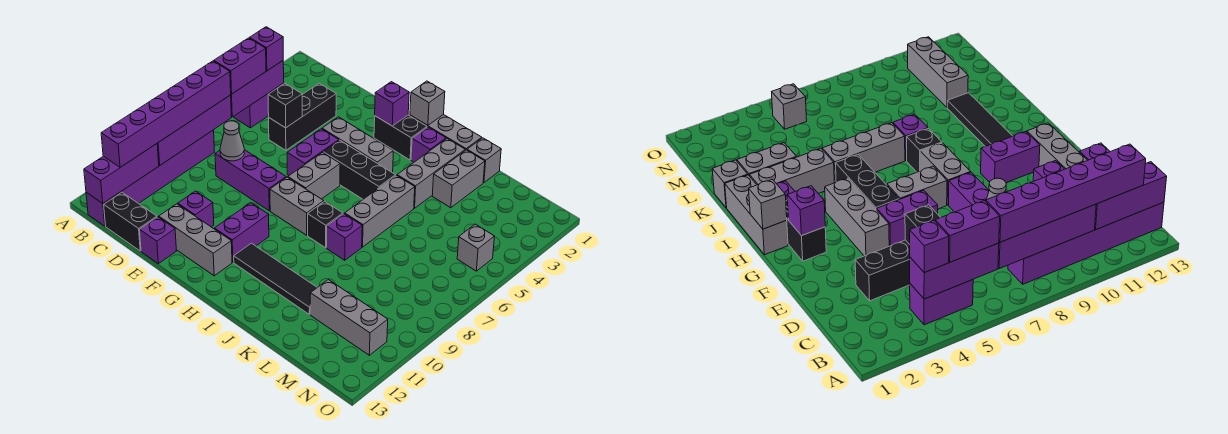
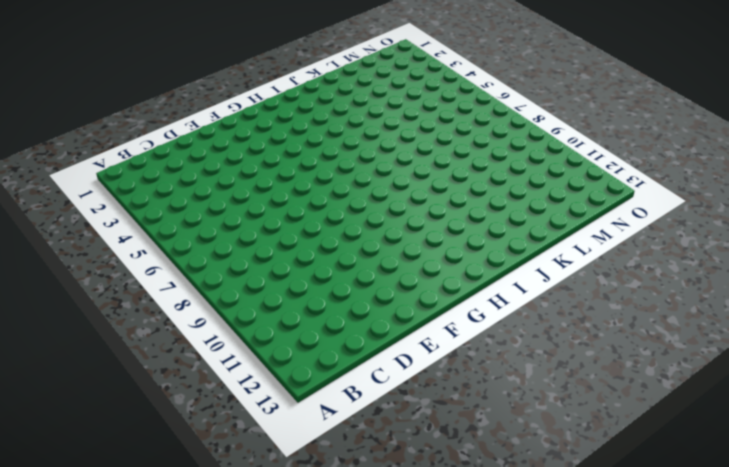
none -> purple 1x2 brick [234,83,284,128]
none -> purple 1x6 brick [86,130,214,226]
none -> black 1x2 brick [104,192,157,251]
none -> black 1x3 brick [269,83,336,150]

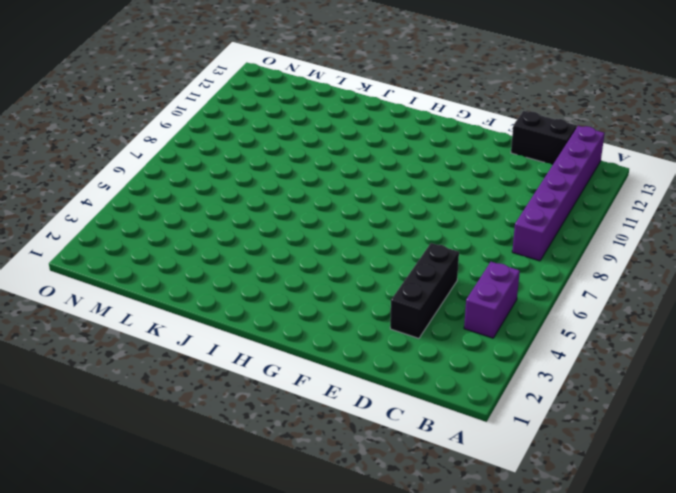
none -> purple 1x3 brick [215,150,286,211]
none -> purple 1x1 brick [178,191,214,227]
none -> grey 1x3 brick [159,204,232,276]
none -> purple 1x1 brick [140,217,176,264]

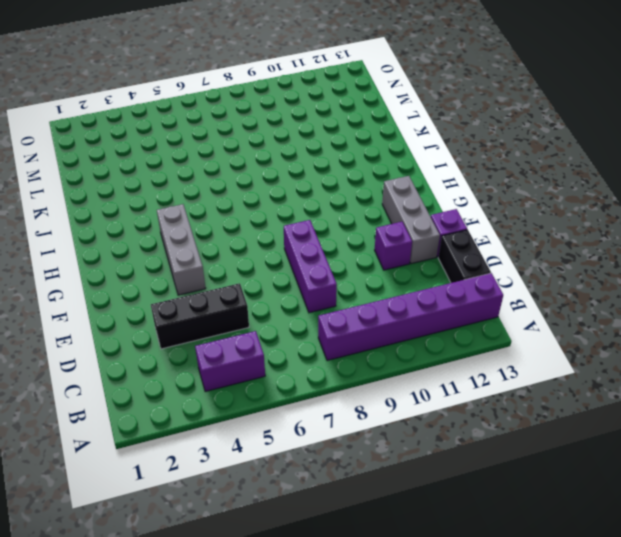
none -> purple 1x2 brick [287,129,339,175]
none -> black 1x2 brick [374,115,427,160]
none -> black 1x3 brick [323,140,395,199]
none -> grey 1x2 brick [288,152,340,199]

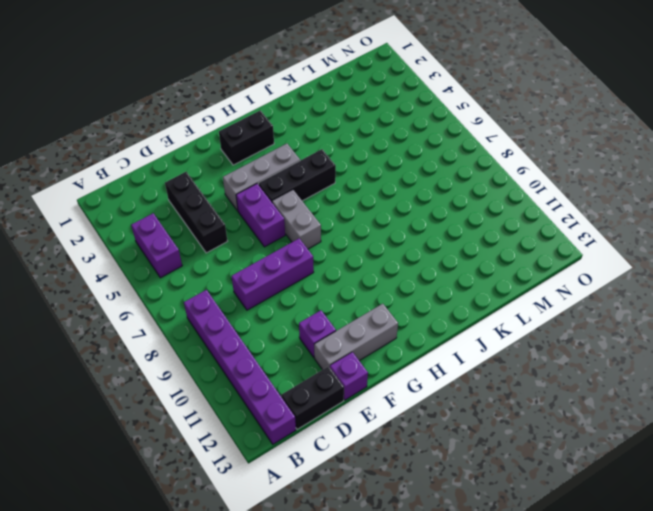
none -> grey 1x2 brick [270,177,324,235]
none -> purple 1x2 brick [214,203,269,262]
none -> grey 1x3 brick [410,115,482,150]
none -> black 1x4 tile [234,243,317,314]

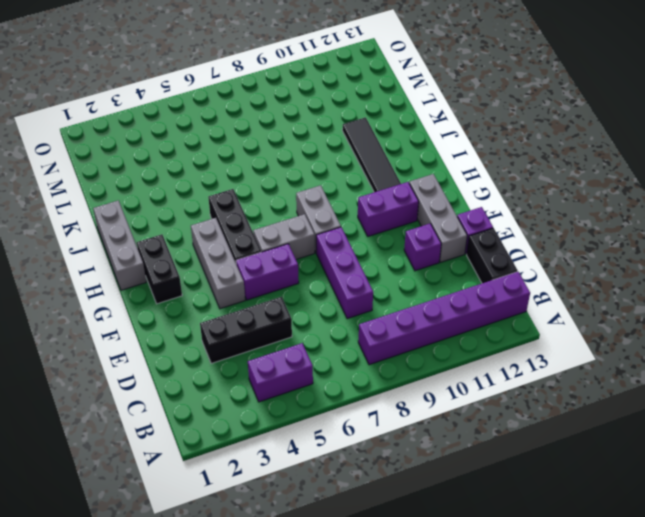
none -> purple 1x1 brick [411,127,446,162]
none -> black 1x1 brick [308,201,343,248]
none -> grey 1x3 brick [397,139,465,208]
none -> grey 1x3 brick [345,175,415,247]

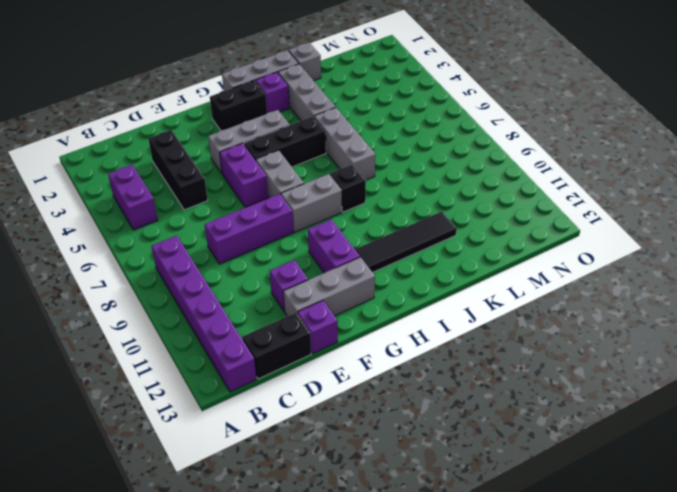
none -> purple 1x1 brick [327,214,362,260]
none -> grey 1x2 brick [432,150,485,208]
none -> grey 1x3 brick [310,280,388,355]
none -> grey 1x1 brick [457,224,494,271]

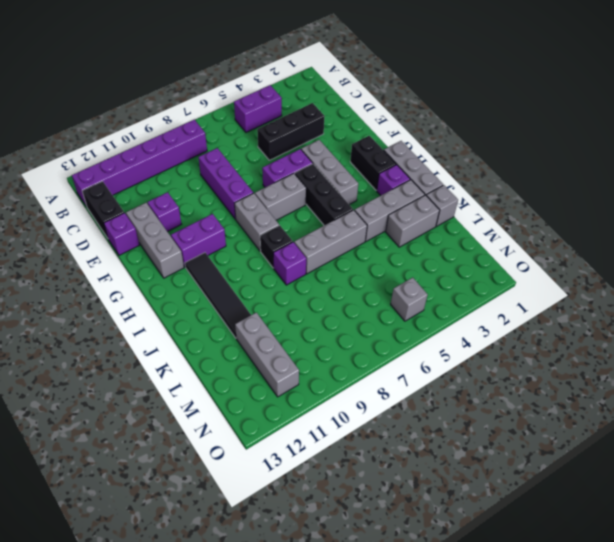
none -> purple 1x3 brick [231,61,284,117]
none -> purple 1x4 brick [157,95,231,166]
none -> purple 1x3 brick [84,144,159,203]
none -> black 1x1 brick [268,83,302,128]

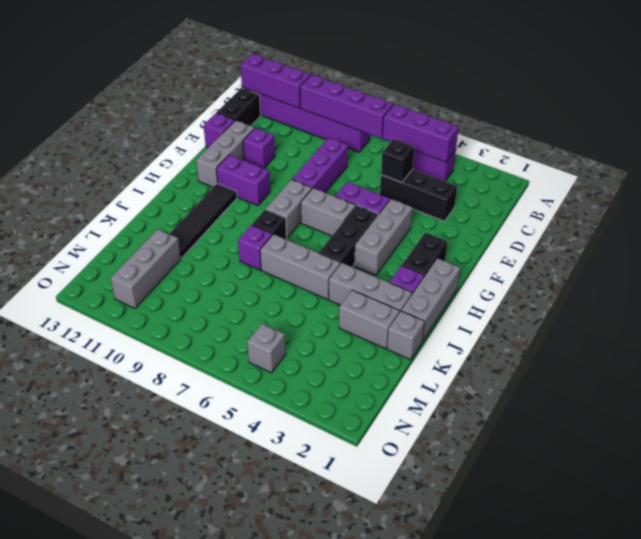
none -> grey 1x1 cone [220,121,244,161]
none -> purple 1x1 brick [375,82,409,126]
none -> grey 1x1 brick [410,81,445,125]
none -> purple 1x1 brick [250,27,283,71]

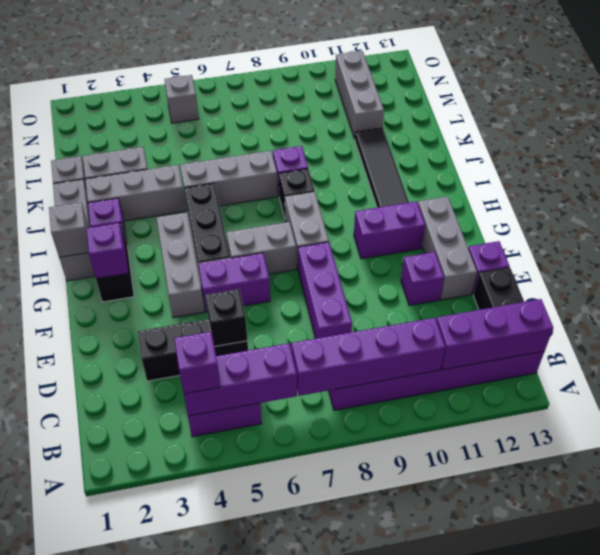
none -> grey 1x1 cone [220,121,244,161]
none -> purple 1x2 brick [214,38,266,94]
none -> purple 1x6 brick [101,61,231,167]

